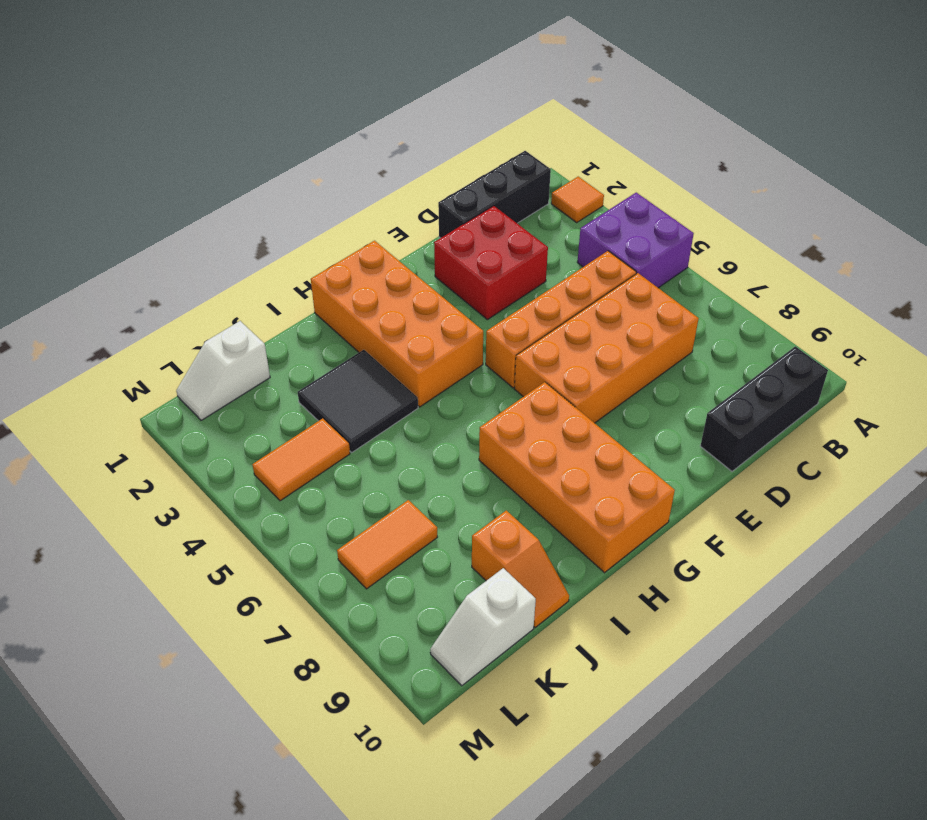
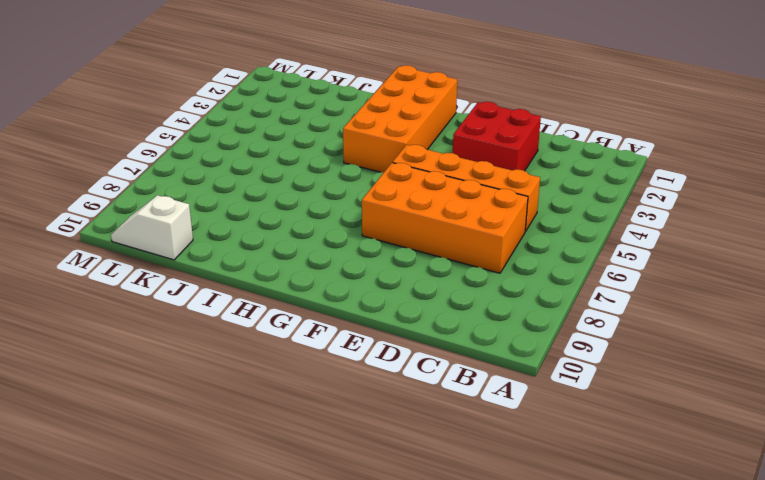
none -> orange 1x1 tile [551,177,604,222]
none -> purple 2x2 brick [577,193,694,288]
none -> black 1x3 brick [438,151,551,238]

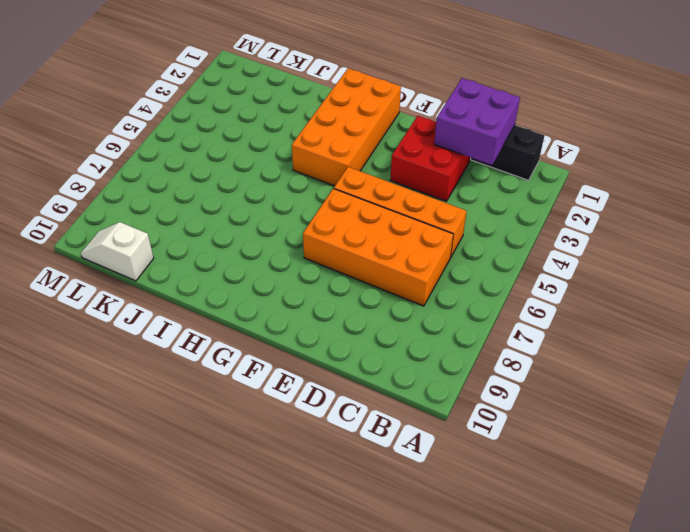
purple 2x2 brick [434,78,520,165] -> purple 2x2 brick moved to [577,193,694,288]
none -> orange 1x1 tile [551,177,604,222]
none -> black 1x3 brick [700,346,828,471]
none -> orange 2x4 brick [479,382,675,573]

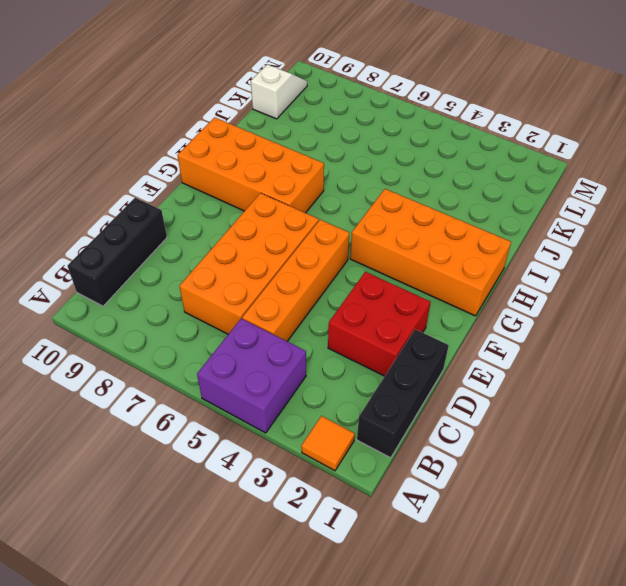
none -> black 2x2 tile [298,350,418,452]
none -> orange 1x2 slope [472,510,569,627]
none -> white 1x2 slope [176,321,270,420]

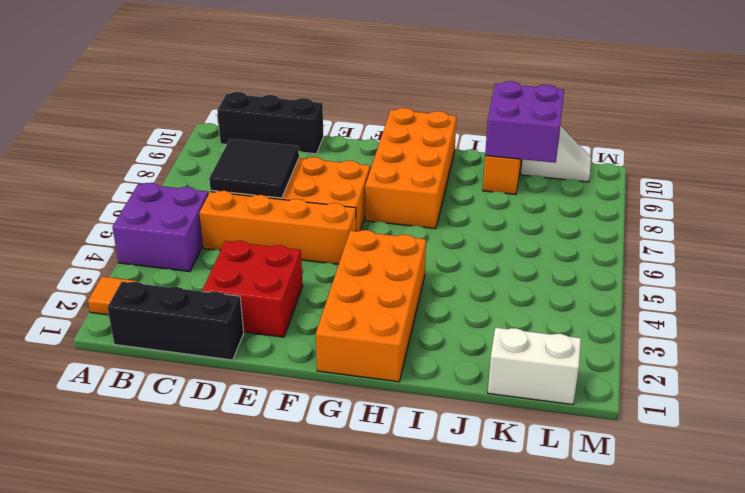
black 2x2 tile [209,139,299,198] -> black 2x2 tile moved to [298,350,418,452]
purple 2x2 brick [485,81,564,163] -> none
white 1x2 brick [488,328,581,405] -> white 1x2 slope [176,321,270,420]
none -> orange 1x2 tile [252,418,350,501]
none -> orange 1x2 tile [337,500,437,589]

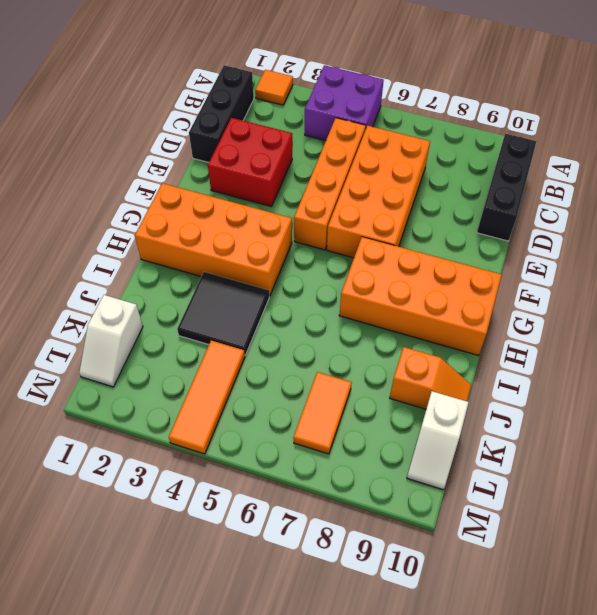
orange 1x3 tile [169,341,245,454] -> orange 1x2 tile [252,418,350,501]

